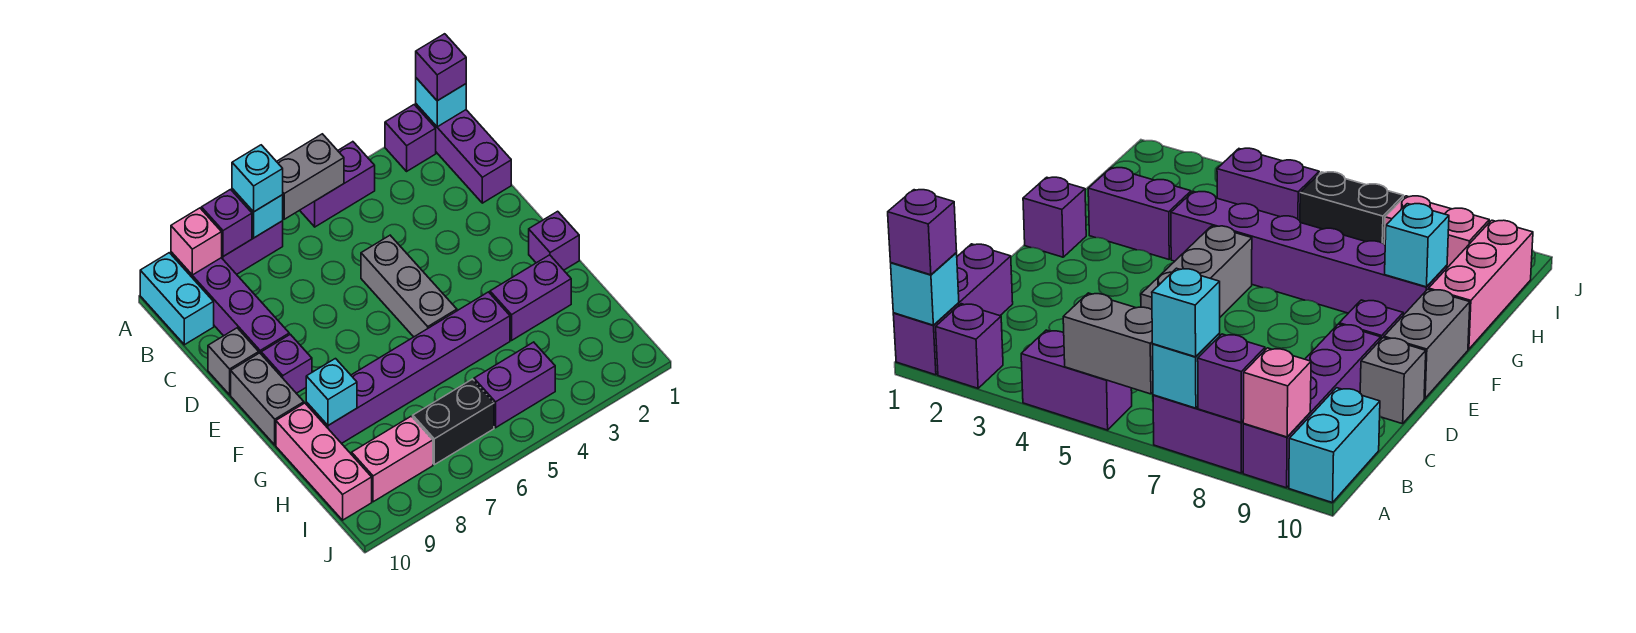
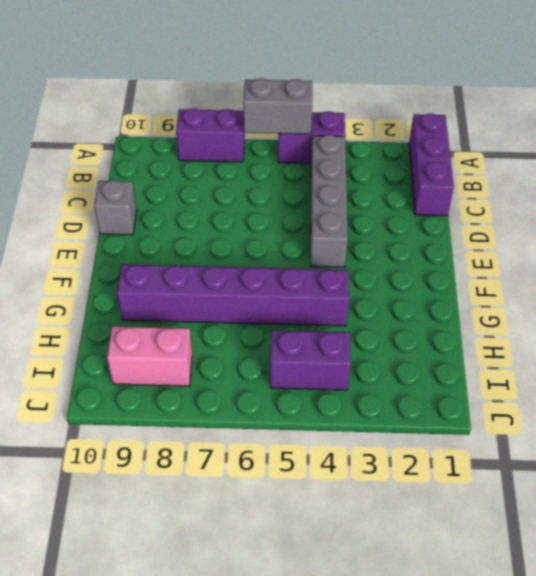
grey 1x4 brick [311,135,348,267] -> none
none -> purple 1x1 brick [385,105,436,171]
none -> purple 1x4 brick [171,252,289,354]
none -> cyan 1x2 brick [140,253,214,345]

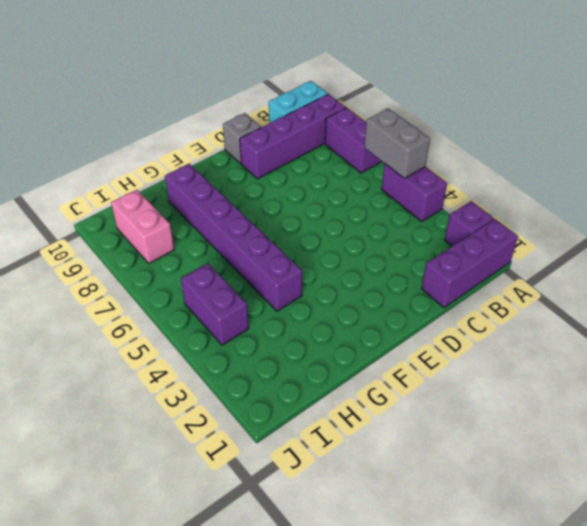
none -> grey 1x3 brick [361,235,457,337]
none -> purple 1x1 brick [261,334,312,393]
none -> grey 1x2 brick [231,353,304,445]

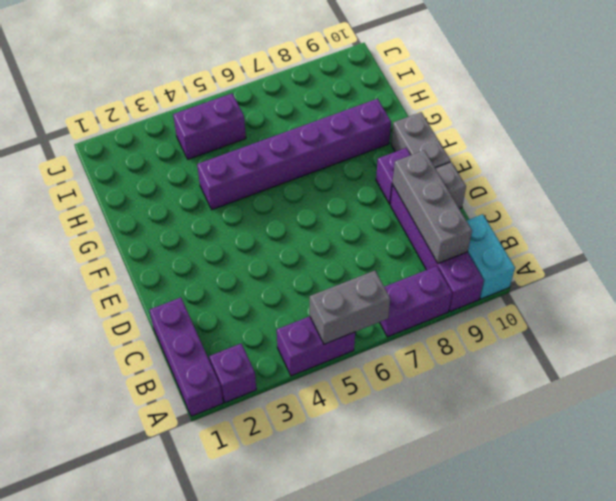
grey 1x3 brick [393,150,472,263] -> grey 1x3 brick moved to [361,235,457,337]
none -> purple 1x1 brick [529,211,579,270]
none -> purple 1x2 brick [490,255,571,340]
none -> pink 1x3 brick [276,403,372,520]

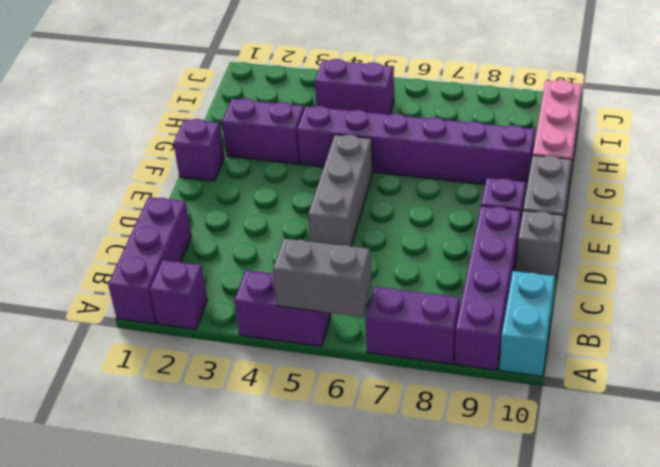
none -> black 1x2 brick [413,379,494,465]
none -> pink 1x2 brick [352,416,433,502]
none -> cyan 1x1 brick [416,78,466,127]

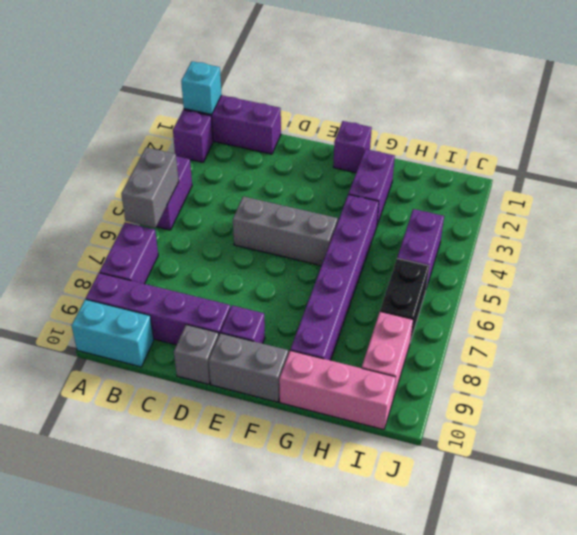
none -> cyan 1x1 brick [232,189,283,238]
none -> purple 1x1 brick [201,190,252,256]
none -> pink 1x1 brick [171,208,222,275]

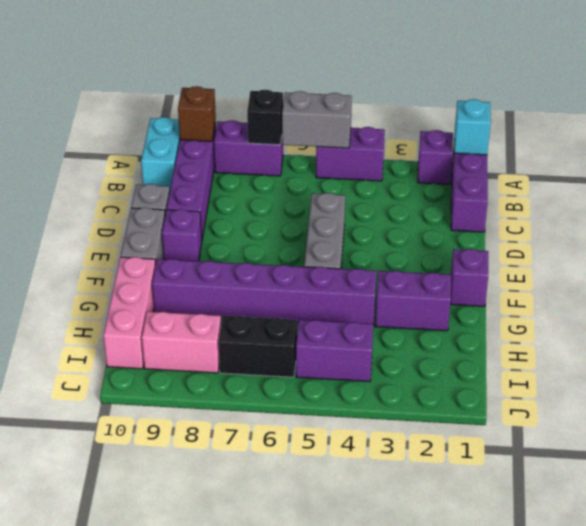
black 1x1 brick [247,90,283,145] -> cyan 1x1 brick [232,189,283,238]
brown 1x1 brick [178,86,216,141] -> pink 1x1 brick [171,208,222,275]
none -> purple 1x1 brick [201,190,252,256]
none -> cyan 1x1 brick [306,359,357,425]
none -> purple 1x1 brick [416,34,466,101]

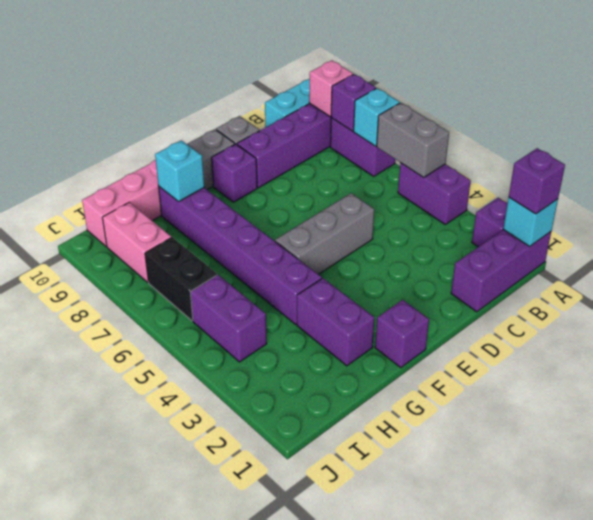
none -> cyan 1x1 brick [232,145,283,212]

